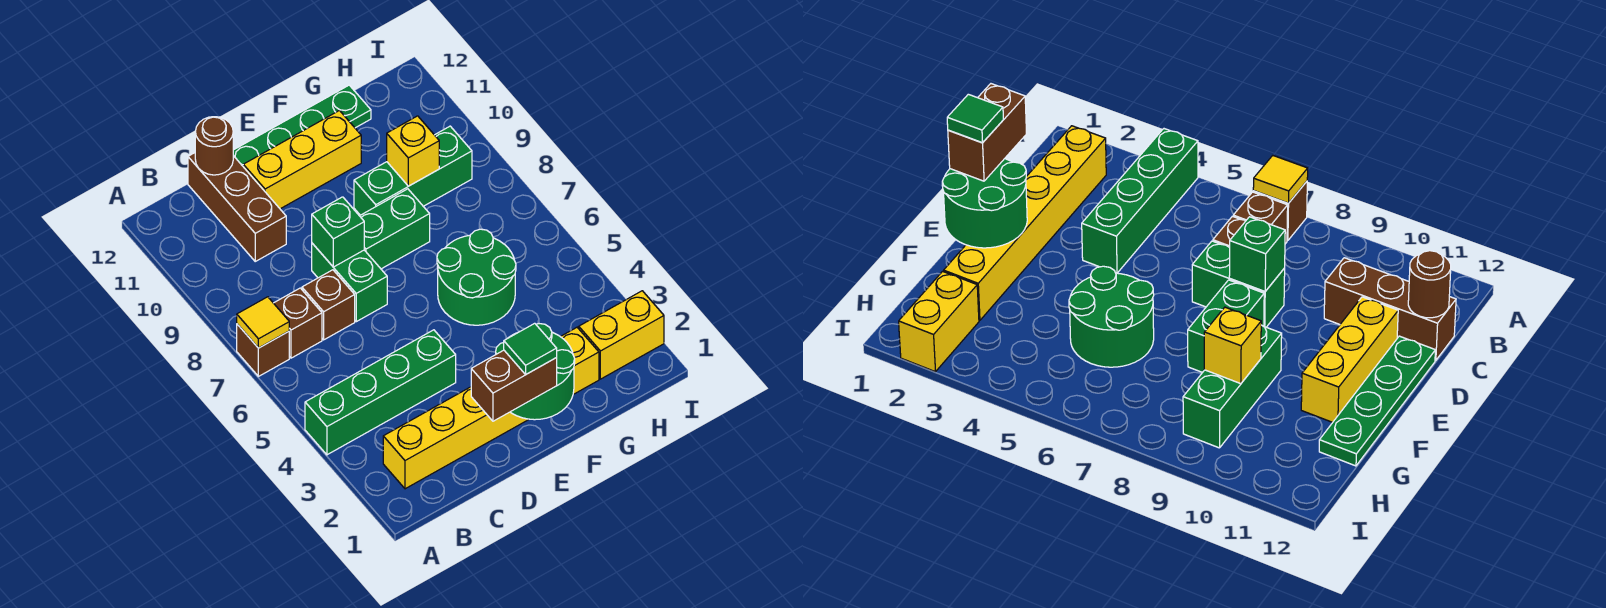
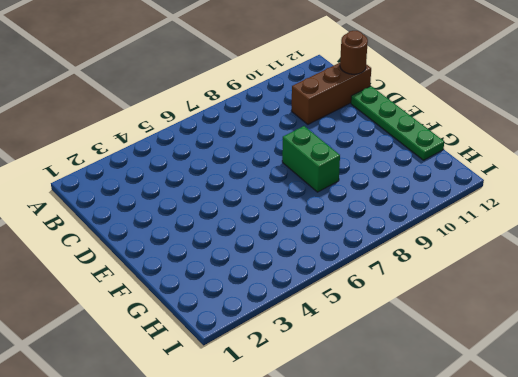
none -> green 1x4 brick [305,330,456,455]
none -> brown 1x1 brick [237,324,289,376]
none -> yellow 1x6 brick [383,327,599,489]

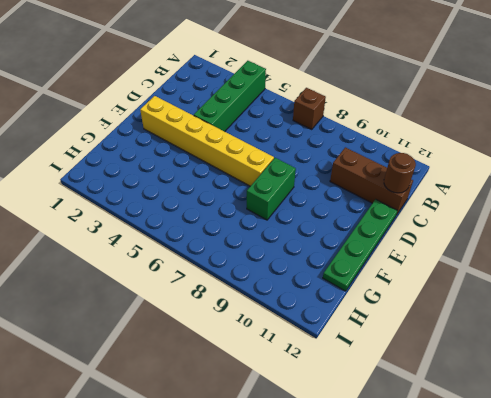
yellow 1x6 brick [140,96,274,186] -> yellow 1x6 brick turned to [383,327,599,489]
none -> brown 1x1 brick [274,288,322,358]
none -> brown 1x1 brick [302,270,355,340]
none -> green 1x2 brick [312,243,387,322]

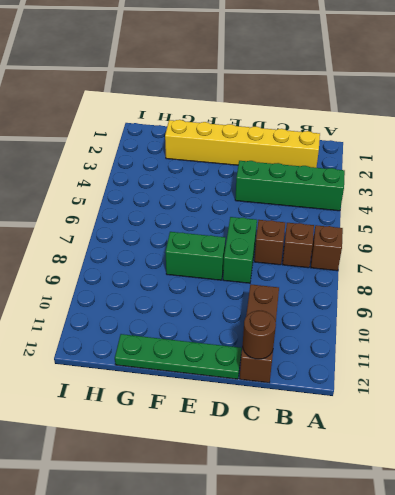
none -> yellow 1x3 brick [243,111,361,209]
none -> green 2x2 round brick [437,229,516,325]
none -> green 1x3 brick [354,126,472,215]

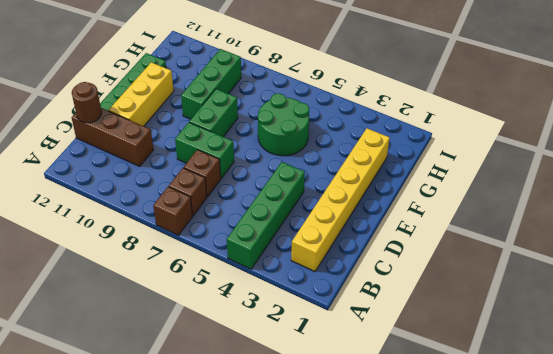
none -> yellow 1x2 brick [579,291,664,379]
none -> yellow 1x1 tile [237,297,289,348]
none -> green 1x1 brick [312,197,364,267]

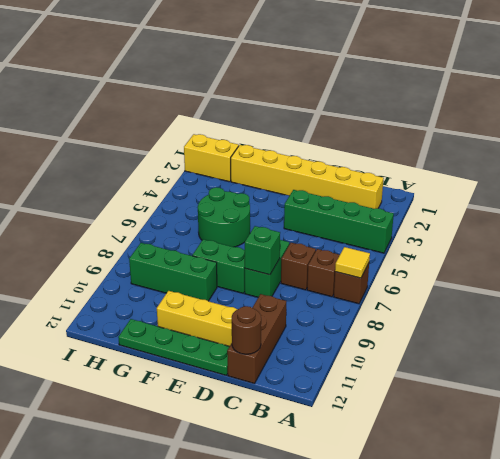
none -> green 2x2 round brick [496,324,575,420]
none -> yellow 1x1 brick [387,116,439,186]
none -> brown 1x2 brick [471,350,557,421]

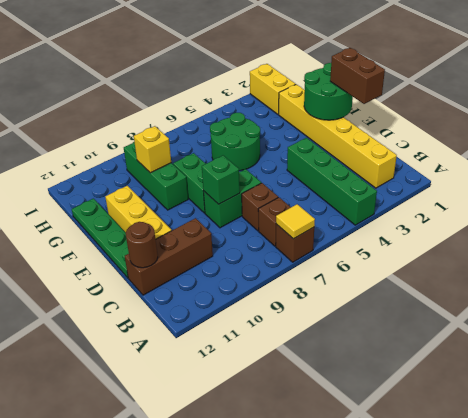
none -> green 1x1 tile [503,323,557,374]

